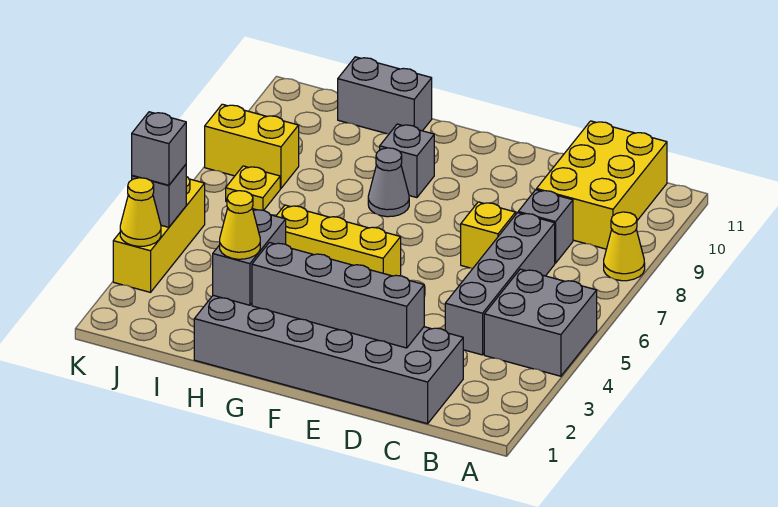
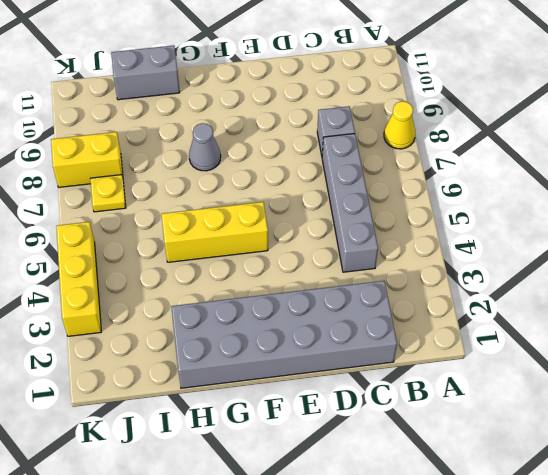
none -> grey 2x2 brick [484,269,597,376]
none -> yellow 2x3 brick [537,121,667,249]
none -> yellow 1x1 brick [461,202,516,268]

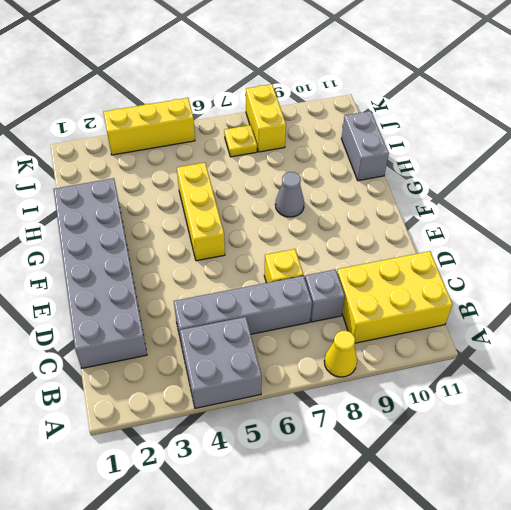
none -> grey 1x1 brick [380,124,434,198]
none -> grey 1x4 brick [252,243,424,348]
none -> grey 1x2 brick [213,210,286,305]

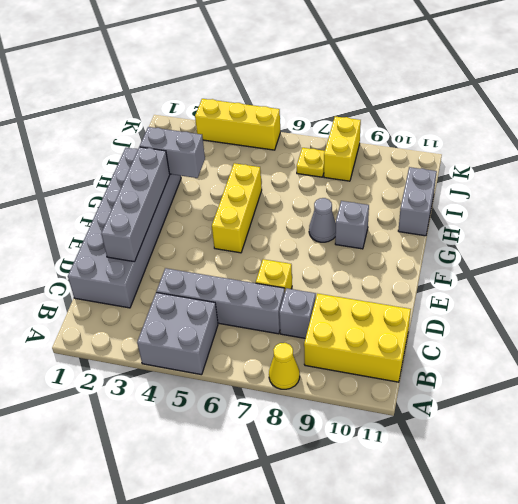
none -> yellow 1x1 cone [120,178,161,246]
none -> grey 1x1 brick [132,165,186,227]
none -> yellow 1x1 cone [220,191,260,259]

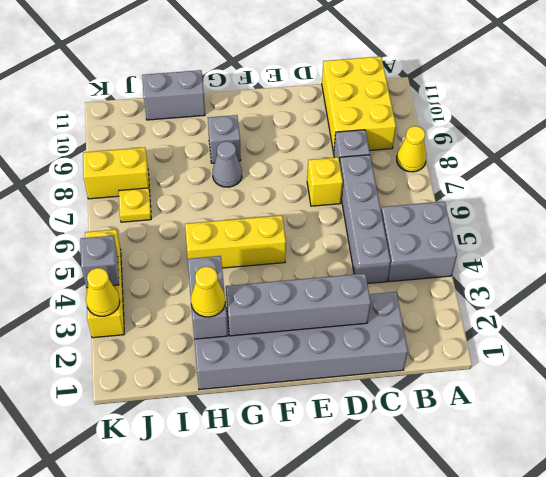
none -> grey 1x1 brick [132,112,186,185]

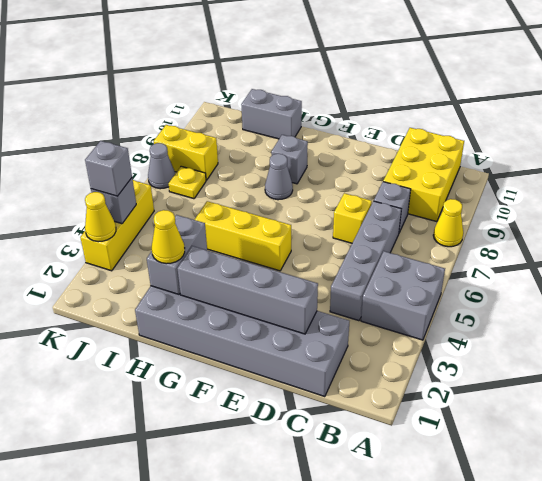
grey 1x1 cone [148,143,175,189] -> none

